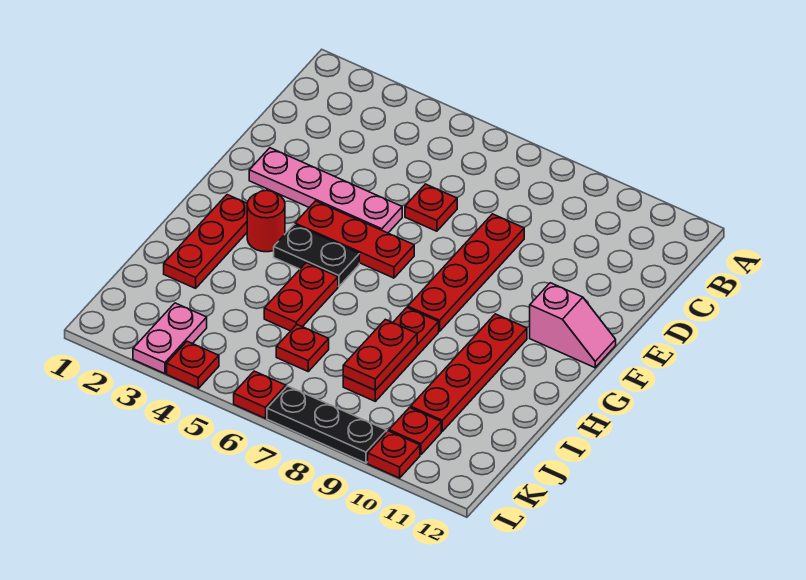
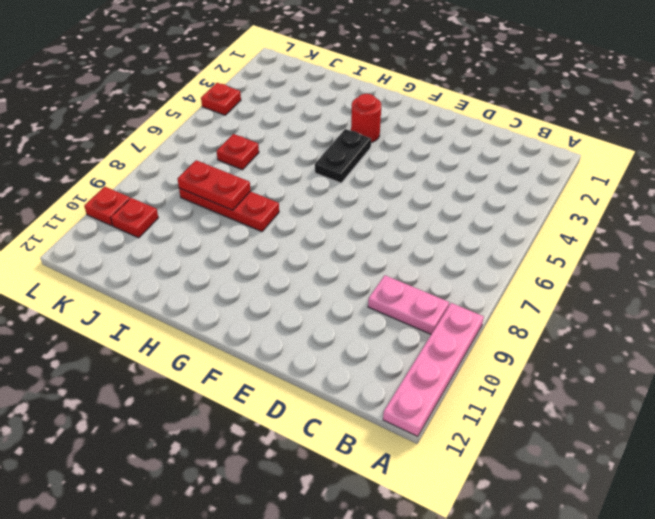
pink 1x4 plate [383,303,484,437] -> pink 1x4 plate moved to [249,148,402,233]
pink 1x2 plate [368,275,449,334] -> pink 1x2 plate moved to [133,303,207,374]
none -> red 1x1 plate [405,184,457,231]
none -> red 1x4 plate [408,214,524,331]
none -> red 1x3 plate [295,201,414,278]

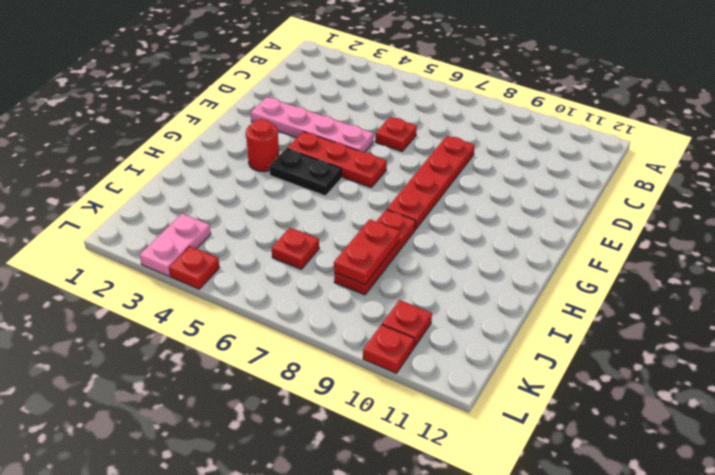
none -> pink 1x2 slope [530,283,616,368]
none -> red 1x3 plate [164,195,247,288]
none -> red 1x4 plate [411,314,527,431]

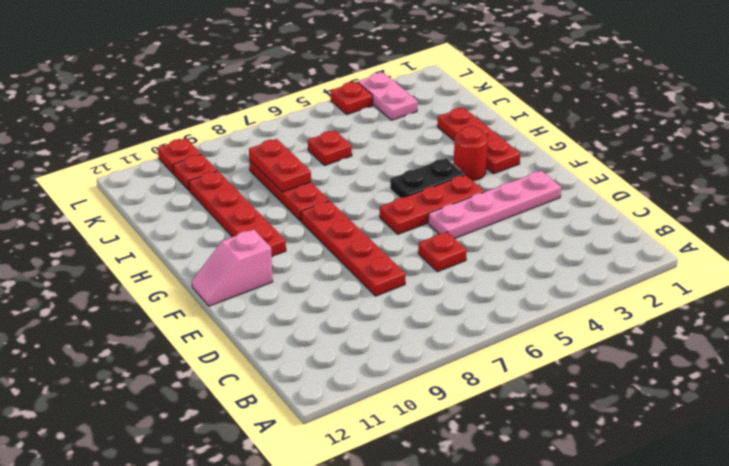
none -> red 1x2 plate [264,263,338,331]
none -> red 1x1 plate [234,371,286,418]
none -> black 1x3 plate [267,386,387,463]

